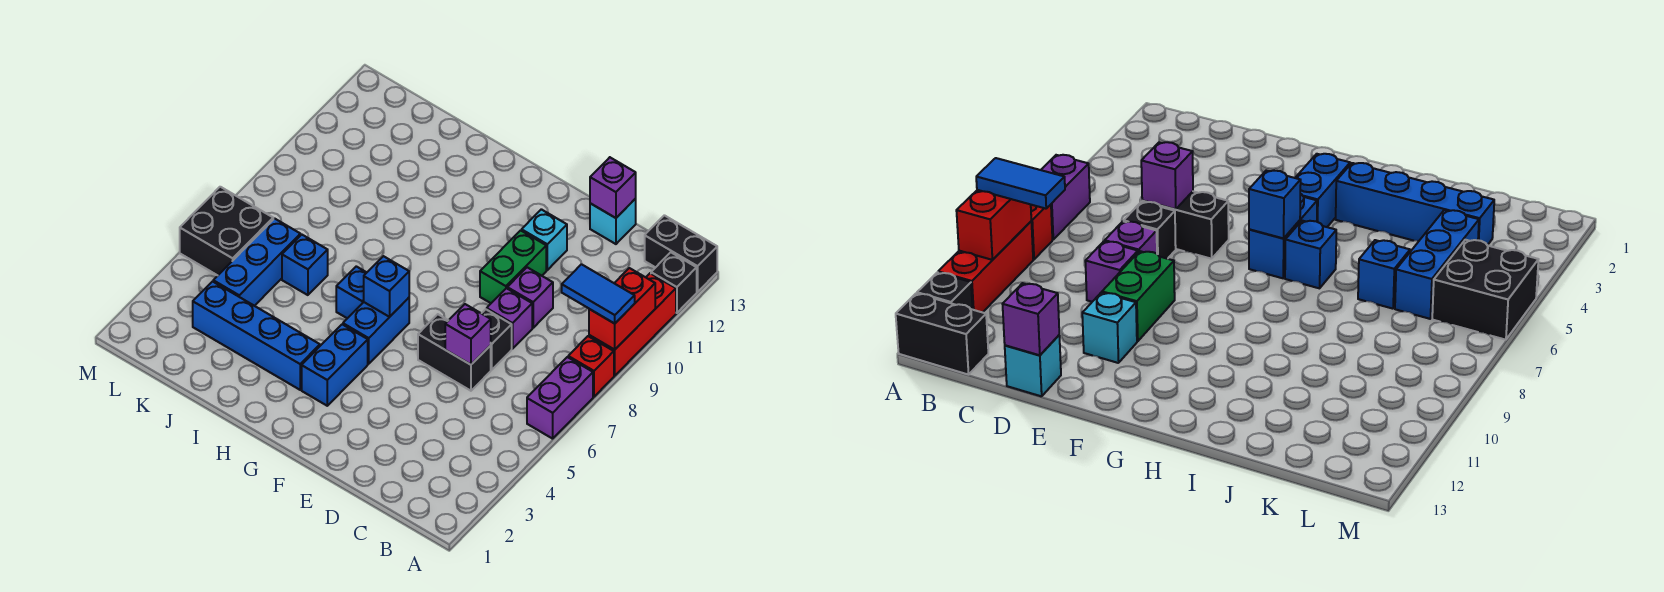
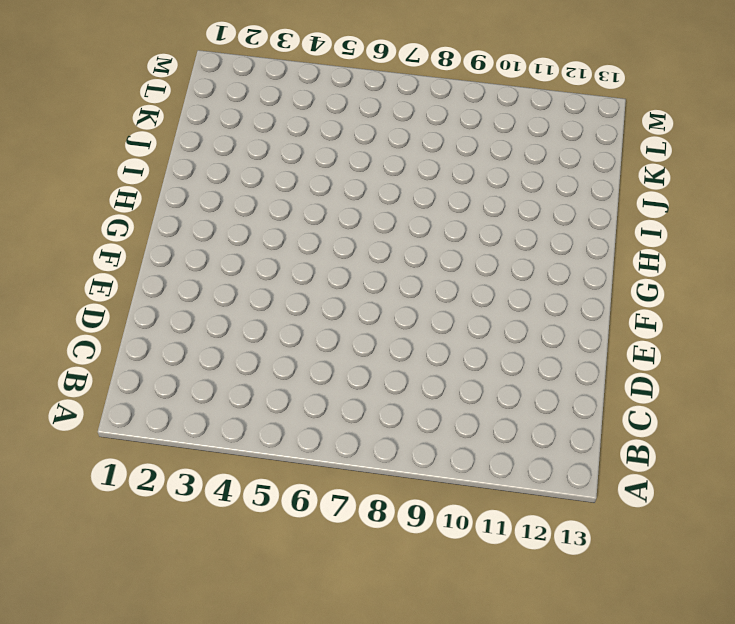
none -> purple 1x2 brick [527,357,593,439]
none -> red 1x1 brick [568,336,614,397]
none -> red 1x3 brick [589,273,676,376]

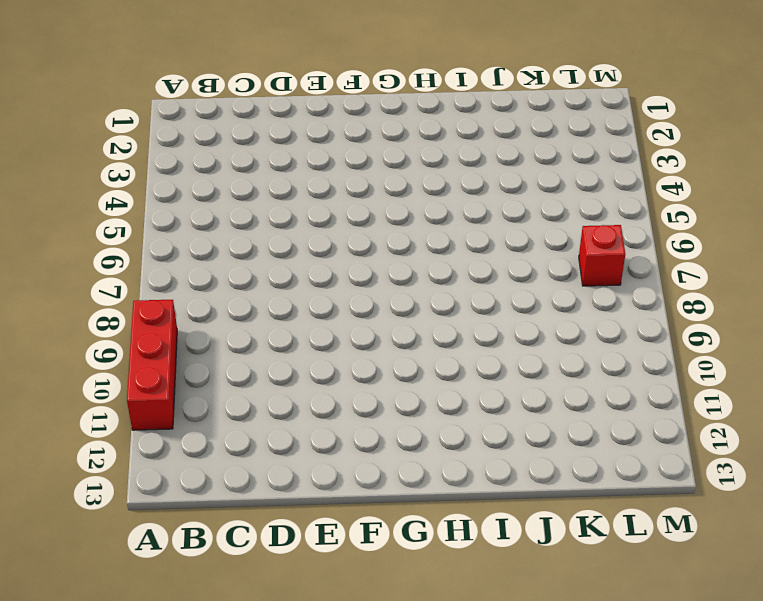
red 1x1 brick [579,225,625,286] -> red 1x1 brick moved to [568,336,614,397]
none -> purple 1x2 brick [527,357,593,439]
none -> black 1x1 brick [651,252,697,313]
none -> black 1x2 brick [645,215,717,292]

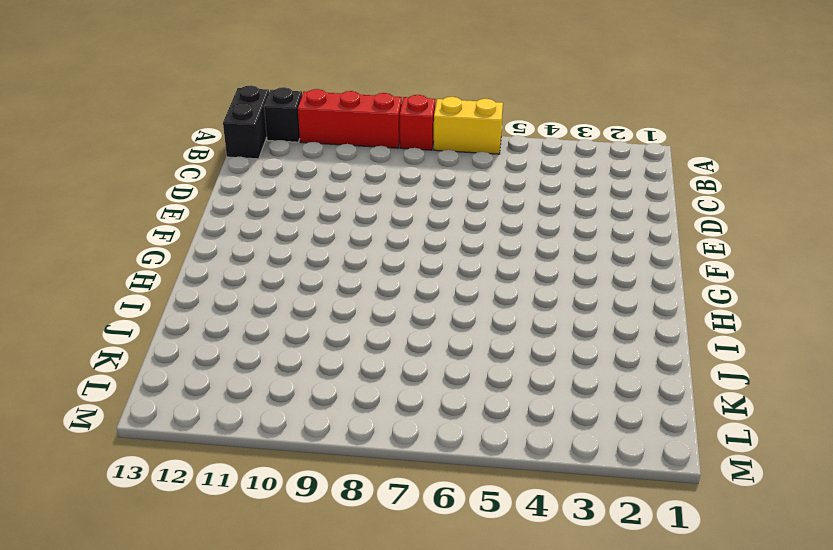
yellow 1x2 brick [434,97,503,154] -> purple 1x2 brick [527,357,593,439]
none -> black 1x2 brick [418,314,491,391]
none -> black 1x1 brick [482,309,512,370]
none -> purple 1x1 brick [487,288,532,349]

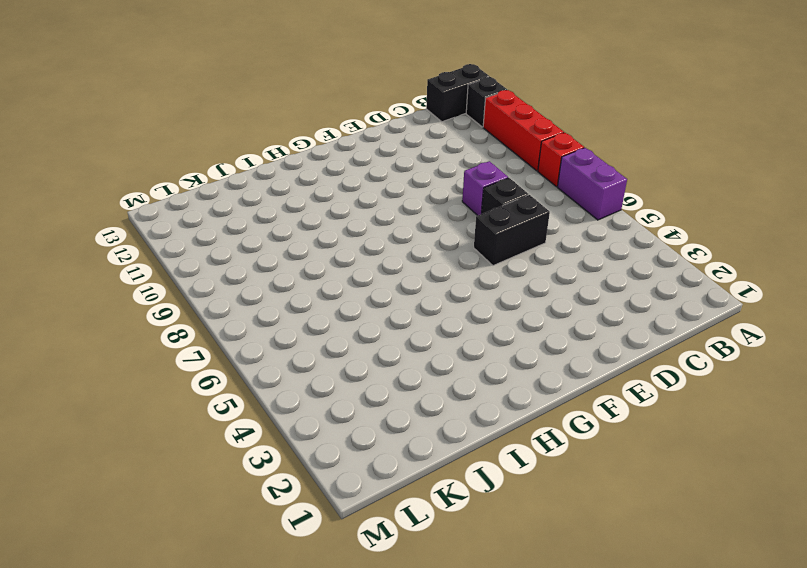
none -> purple 1x1 brick [507,267,553,328]
none -> cyan 1x1 brick [590,199,636,244]
none -> green 1x2 brick [480,230,546,303]

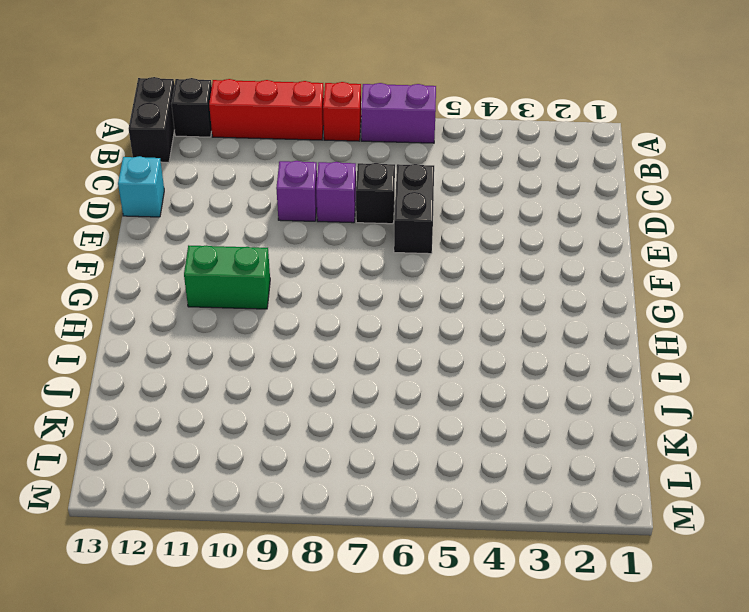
green 1x2 brick [184,245,270,309] -> green 1x2 brick moved to [480,230,546,303]
none -> cyan 1x1 brick [522,209,567,270]
none -> blue 1x2 brick [302,324,368,406]
none -> blue 1x2 brick [343,298,409,364]

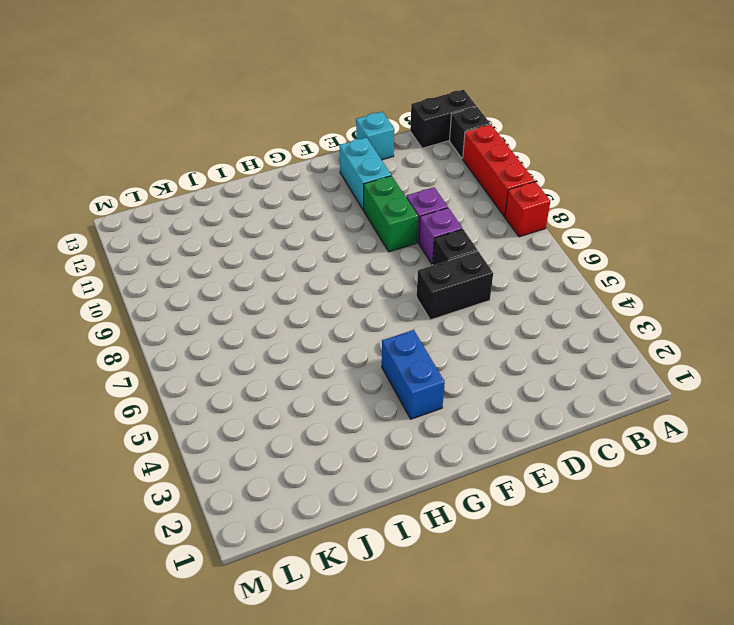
cyan 1x2 brick [339,138,391,210] -> cyan 1x1 brick [522,209,567,270]
none -> purple 1x2 brick [527,357,593,439]
none -> blue 1x2 brick [343,298,409,364]
none -> blue 1x4 brick [193,281,320,390]

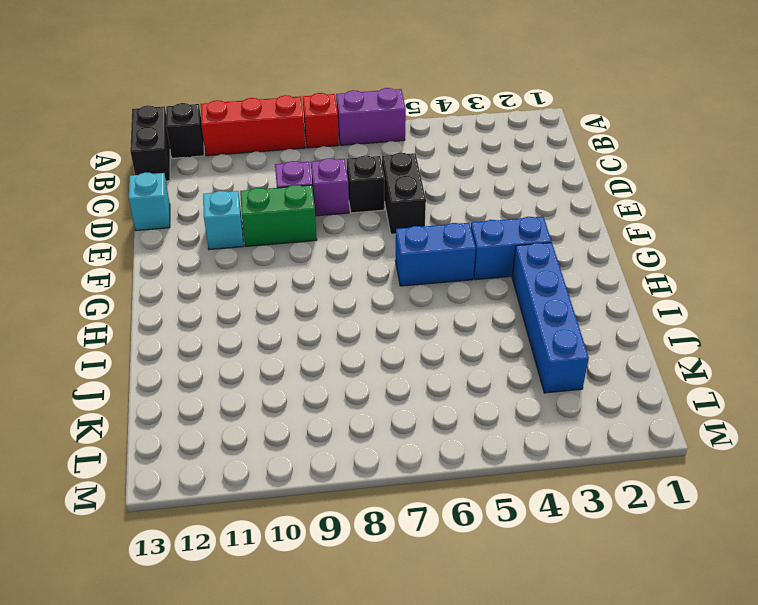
none -> blue 1x1 brick [336,266,367,318]
none -> blue 1x1 brick [282,235,328,295]
none -> blue 1x3 brick [213,219,300,306]

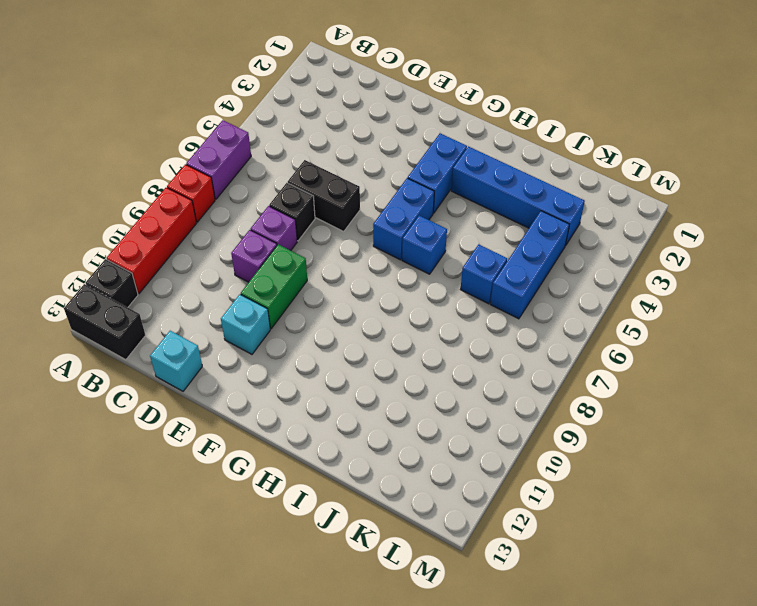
none -> black 2x2 brick [180,187,273,275]
none -> red 1x2 brick [589,268,655,350]
none -> purple 1x1 brick [445,304,491,365]

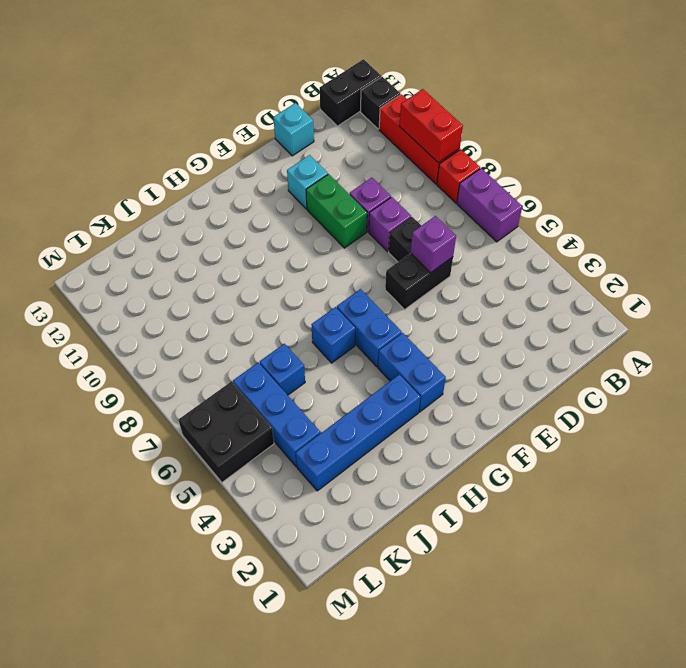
none -> purple 1x1 brick [590,157,636,218]
none -> blue 1x1 brick [364,256,409,317]
none -> blue 1x2 tile [562,264,635,324]

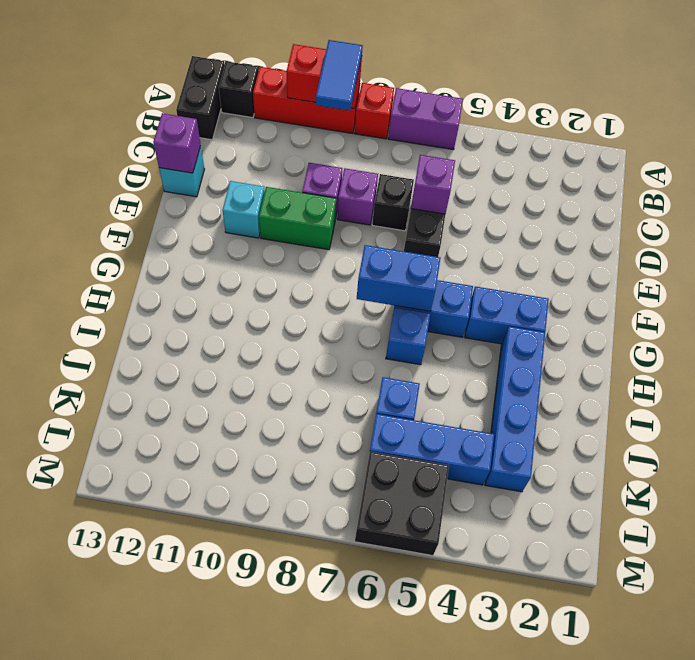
blue 1x2 brick [357,245,440,311] -> blue 1x1 brick [364,256,409,317]

